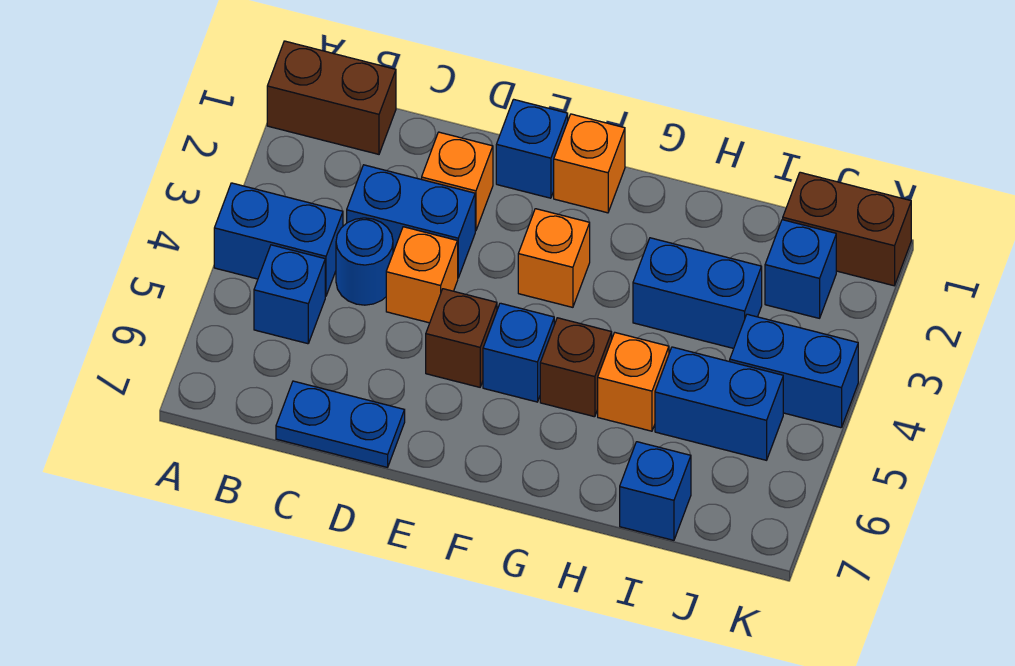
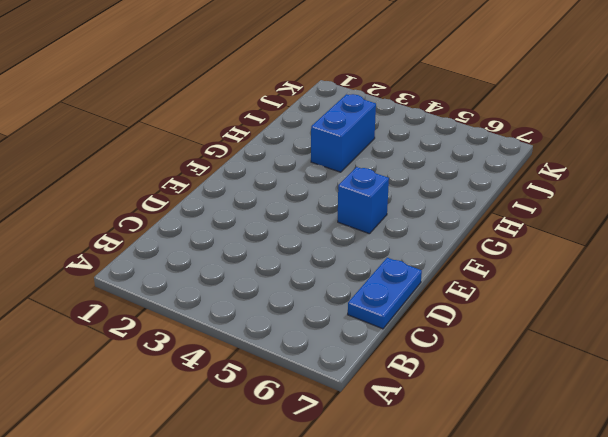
none -> brown 1x2 brick [267,41,396,154]
none -> blue 1x2 brick [214,183,343,296]
none -> blue 1x1 brick [254,245,325,344]

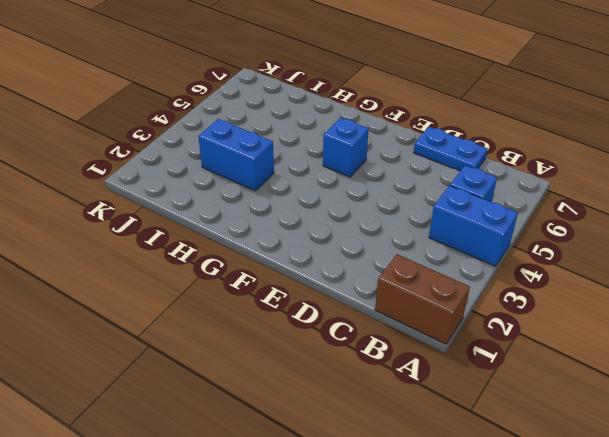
none -> blue 1x2 brick [347,165,475,278]
none -> blue 1x1 round brick [336,218,393,305]
none -> orange 1x1 brick [422,132,493,231]

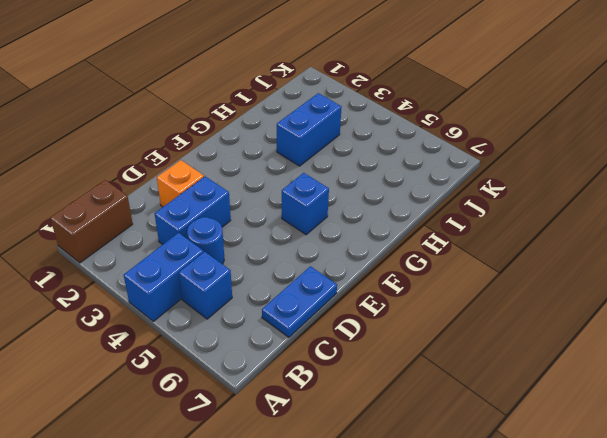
none -> orange 1x1 brick [386,227,458,323]
none -> blue 1x1 brick [496,99,568,198]
none -> brown 1x1 brick [426,289,497,387]

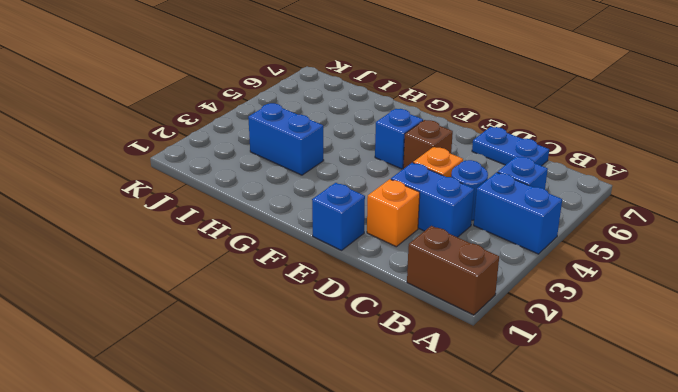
none -> orange 1x1 brick [554,114,625,213]
none -> orange 1x1 brick [518,209,590,307]
none -> brown 1x1 brick [540,318,612,417]

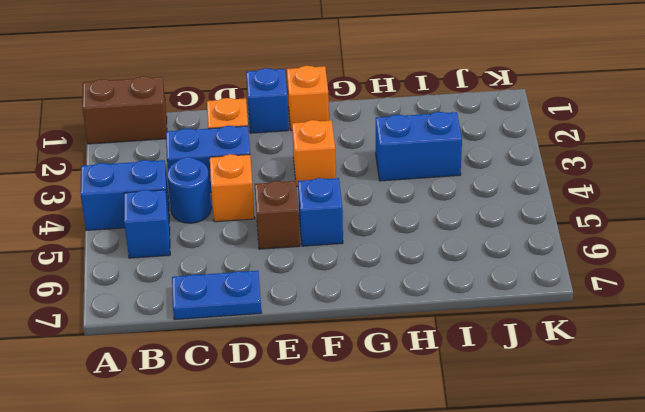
none -> brown 1x1 brick [540,318,612,417]
none -> orange 1x1 brick [598,333,669,431]
none -> blue 1x2 brick [655,347,783,460]

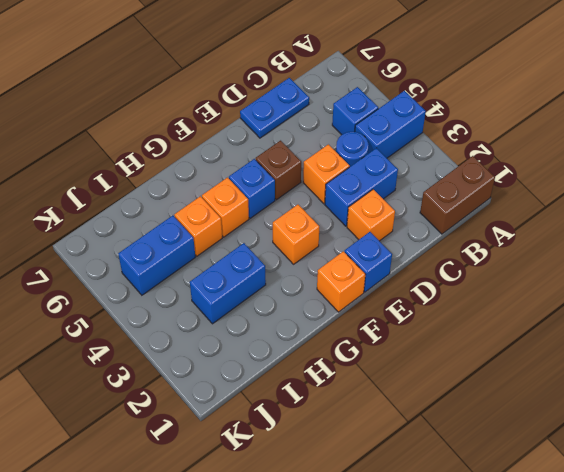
orange 1x1 brick [202,178,249,237] -> brown 1x1 brick [540,318,612,417]
none -> blue 1x1 brick [620,442,691,540]
none -> brown 1x2 brick [783,172,911,286]
none -> blue 1x1 brick [765,220,836,318]

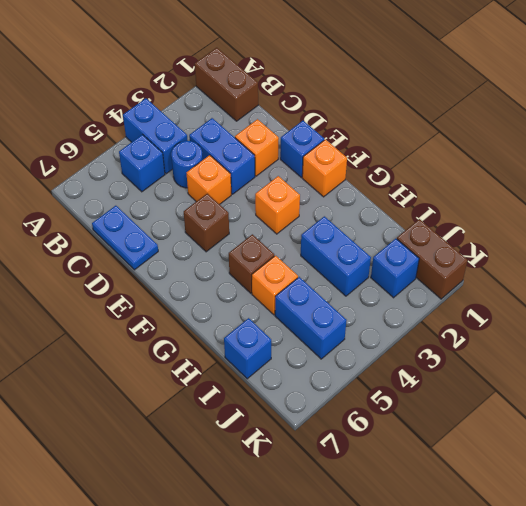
none -> blue 1x1 brick [483,303,554,402]
none -> blue 1x2 brick [730,314,858,428]

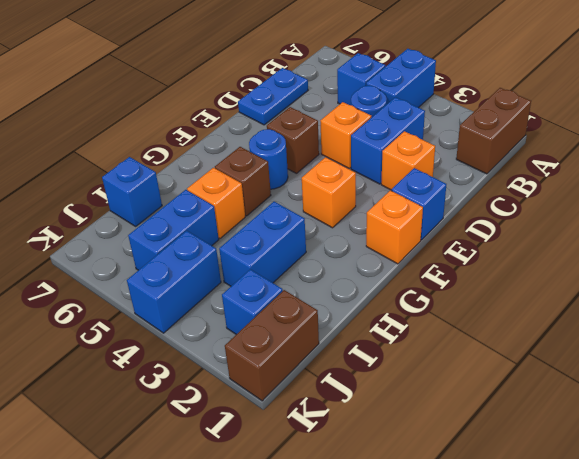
blue 1x1 round brick [249,129,288,189] -> blue 1x1 brick [483,303,554,402]

